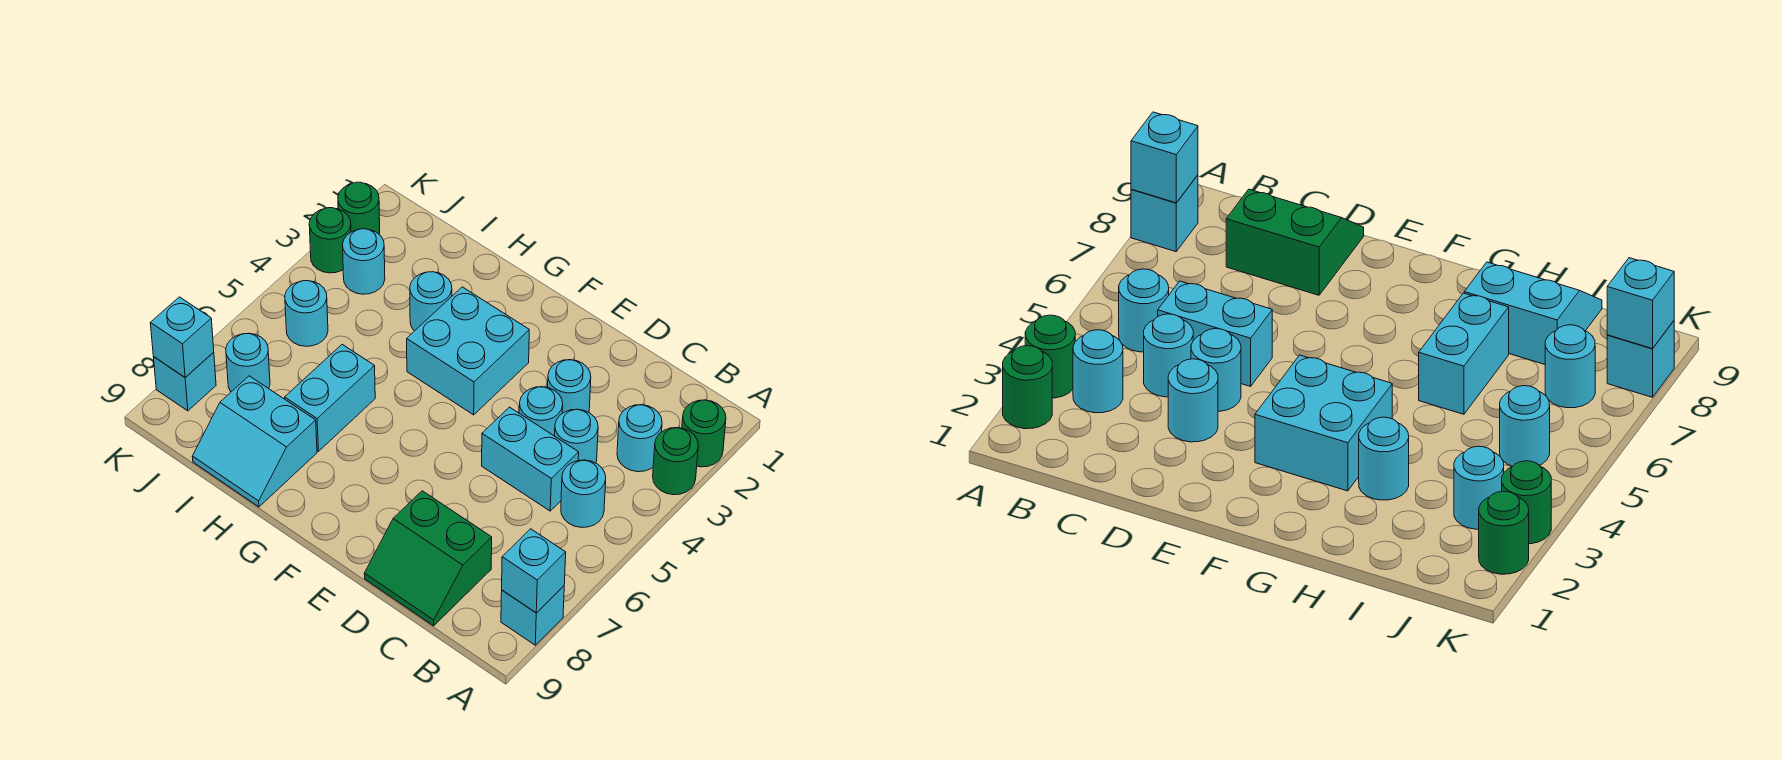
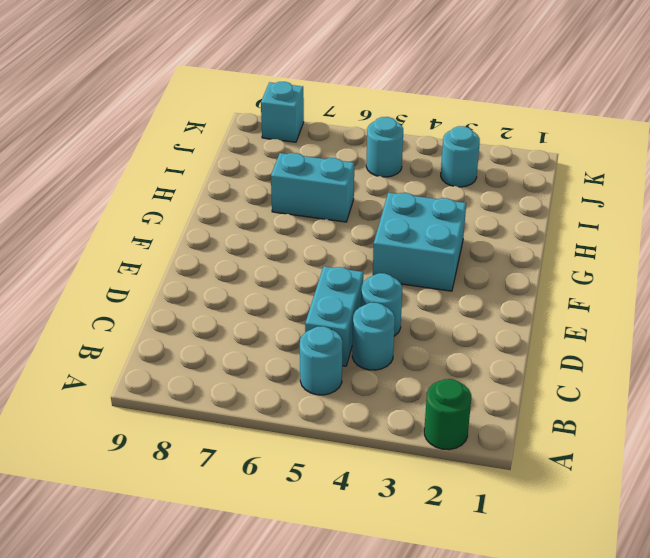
none -> green 1x1 round brick [653,428,698,495]
none -> cyan 1x1 brick [501,586,564,645]
none -> cyan 1x1 round brick [617,405,662,472]

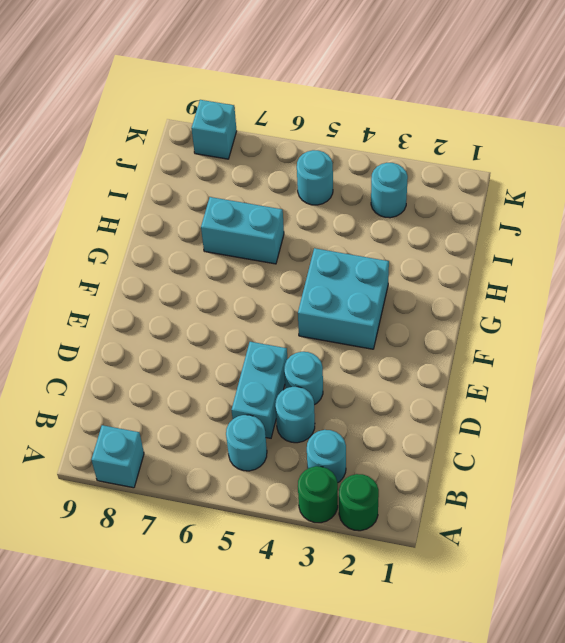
none -> green 2x2 slope [364,491,492,626]
none -> cyan 1x1 round brick [548,360,591,413]
none -> cyan 1x1 round brick [410,272,452,331]

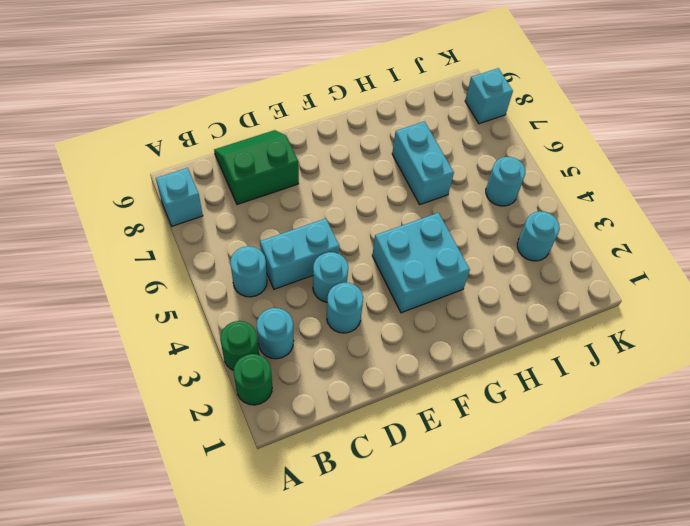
none -> cyan 1x1 round brick [555,409,598,463]
none -> cyan 1x1 round brick [410,272,452,331]
none -> cyan 2x2 slope [192,376,317,507]

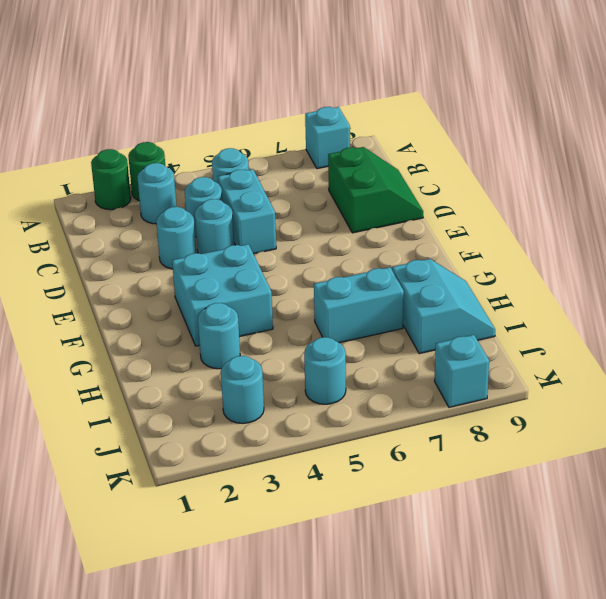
none -> cyan 1x1 round brick [226,333,270,392]
none -> green 1x1 round brick [338,182,380,234]
none -> green 1x1 round brick [309,208,351,273]

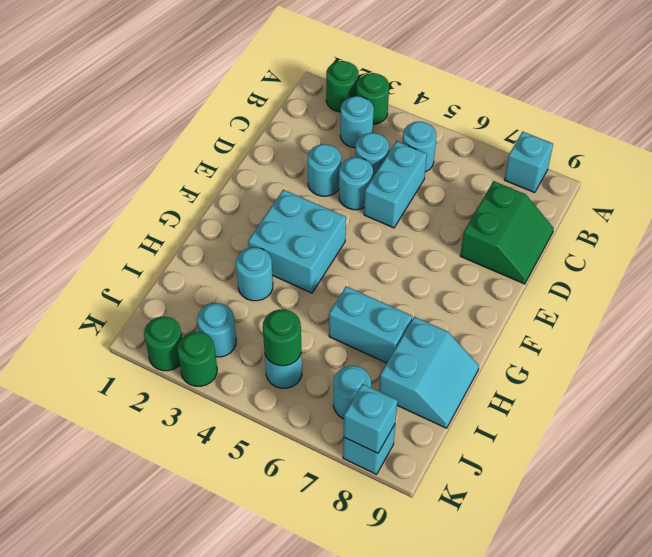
green 1x1 round brick [263,309,301,366] -> none
none -> cyan 1x1 brick [502,529,566,613]

